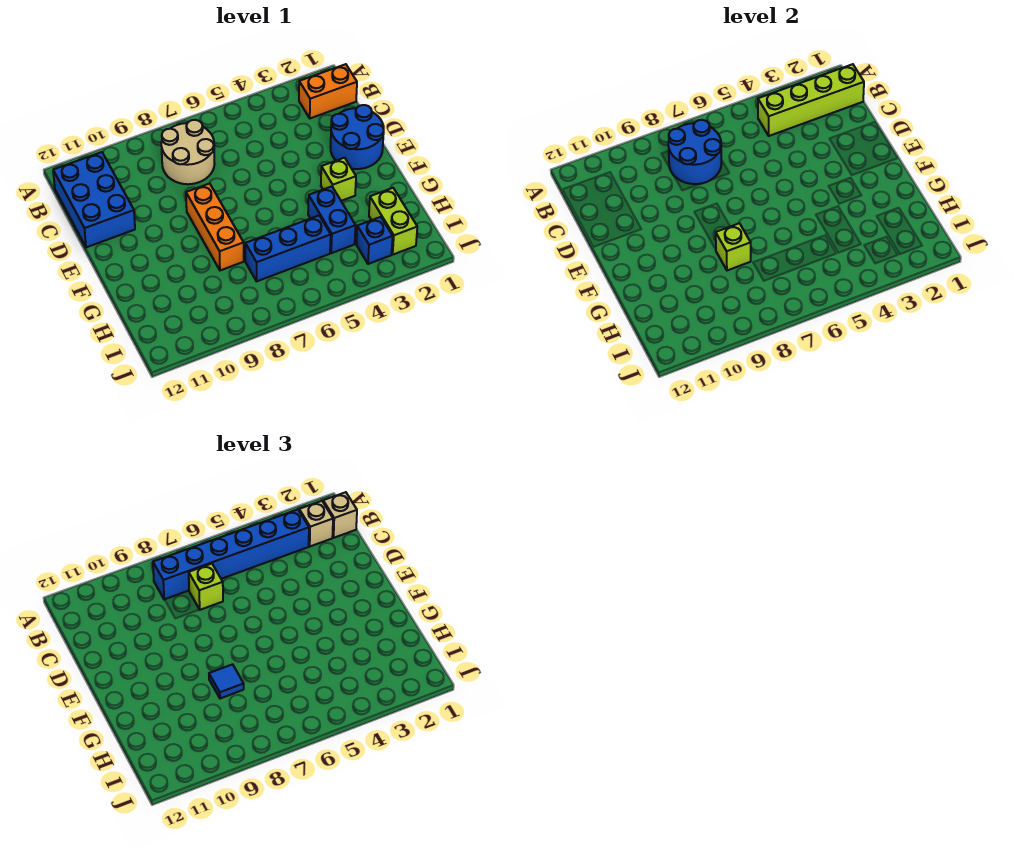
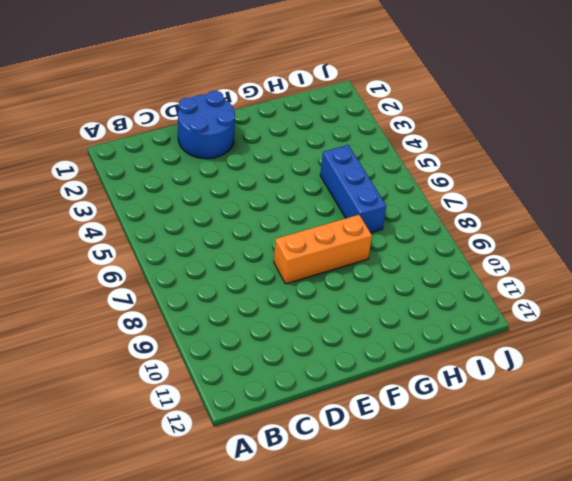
none -> orange 1x2 brick [299,64,357,118]
none -> tan 2x2 round brick [161,120,215,184]
none -> blue 2x3 brick [53,152,135,247]

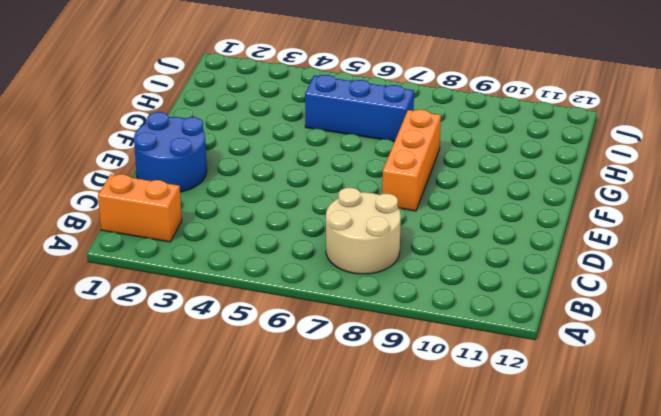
none -> blue 2x3 brick [53,152,135,247]
none -> lime 1x1 brick [321,158,356,201]
none -> blue 1x2 brick [308,186,356,253]

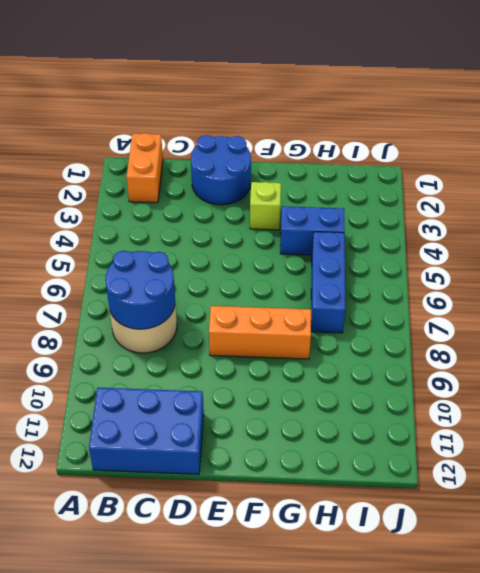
none -> lime 1x2 brick [369,188,417,254]
none -> blue 1x1 brick [356,217,393,264]
none -> lime 1x4 brick [758,64,864,136]

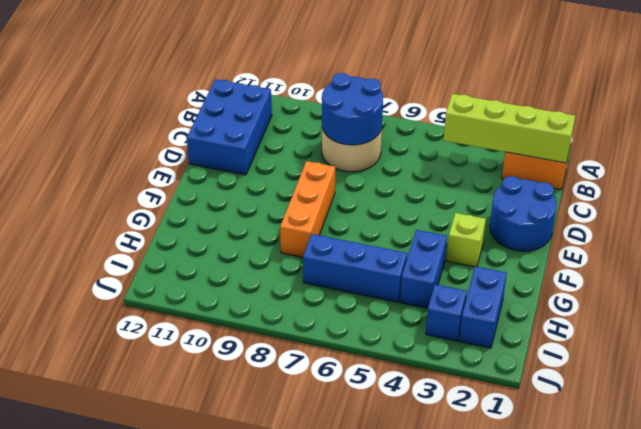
blue 1x2 brick [459,266,507,348] -> lime 1x2 brick [369,188,417,254]
none -> lime 1x1 brick [716,223,751,270]
none -> tan 1x1 brick [323,492,357,538]
none -> tan 1x1 brick [299,501,333,546]

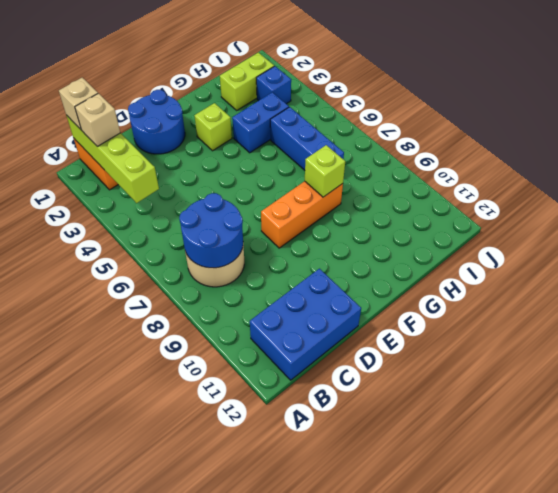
none -> blue 1x6 brick [153,509,309,600]
none -> lime 1x1 brick [189,564,223,610]
none -> blue 1x1 tile [209,664,244,698]

